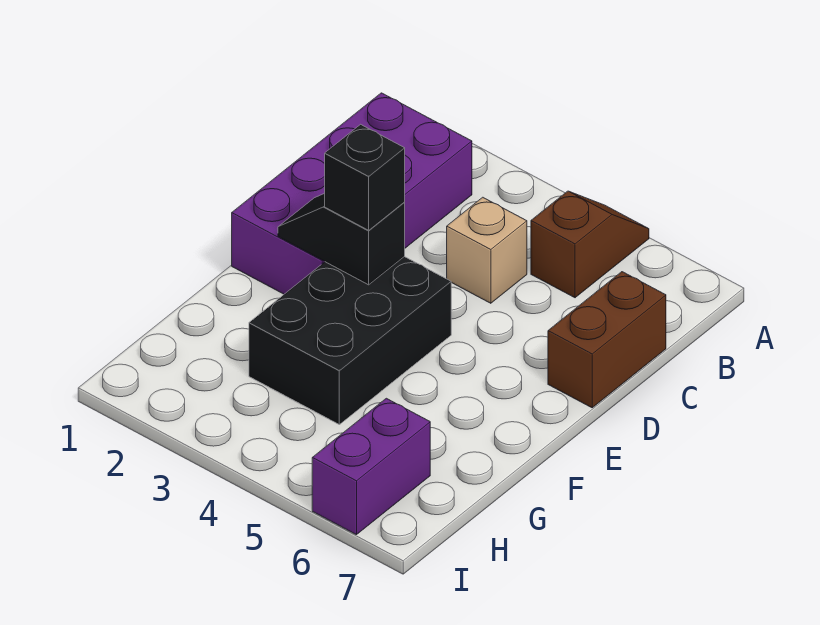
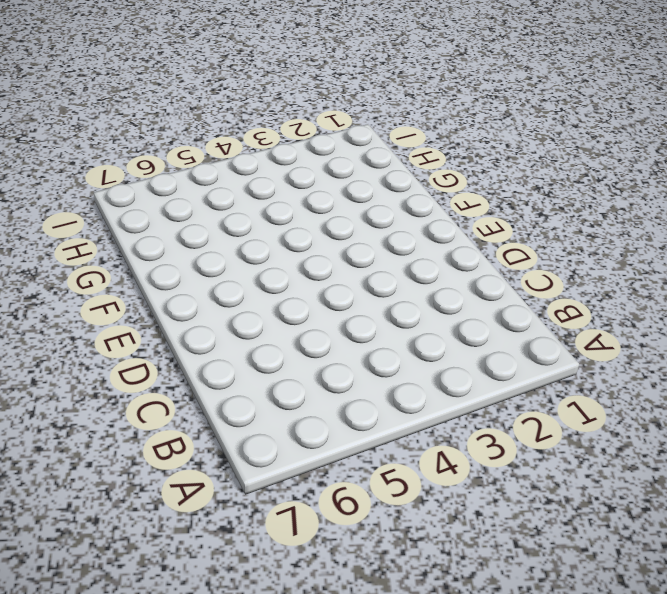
none -> brown 1x2 slope [531,191,649,298]
none -> purple 2x4 brick [232,93,472,294]

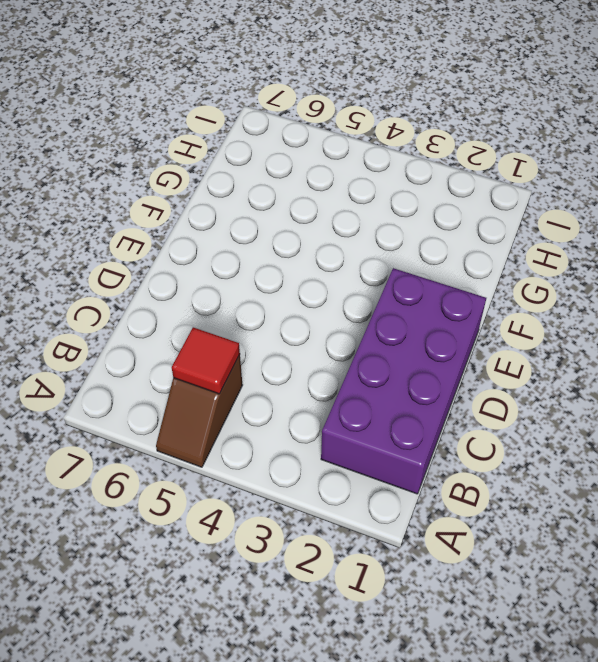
red 1x1 tile [172,327,240,394] -> none
none -> tan 1x1 brick [447,197,527,303]
none -> brown 1x2 brick [548,272,666,408]

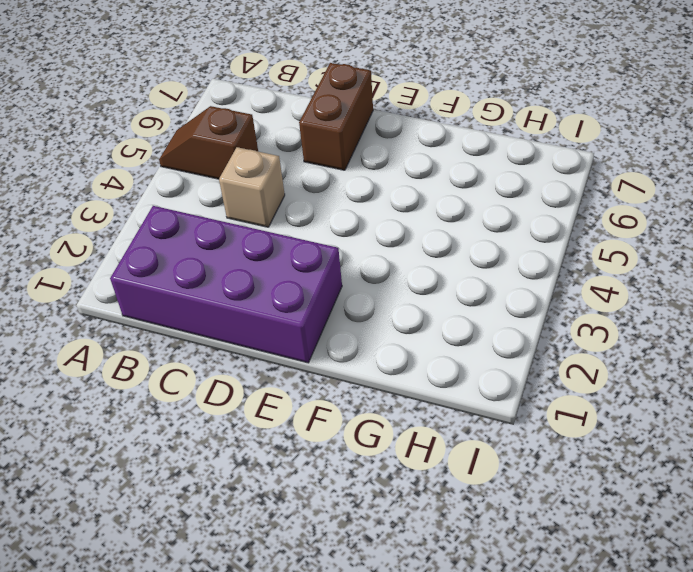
brown 1x2 brick [299,63,373,170] -> brown 1x2 brick turned to [548,272,666,408]
none -> black 2x3 brick [249,257,451,424]
none -> purple 1x2 brick [312,398,430,535]

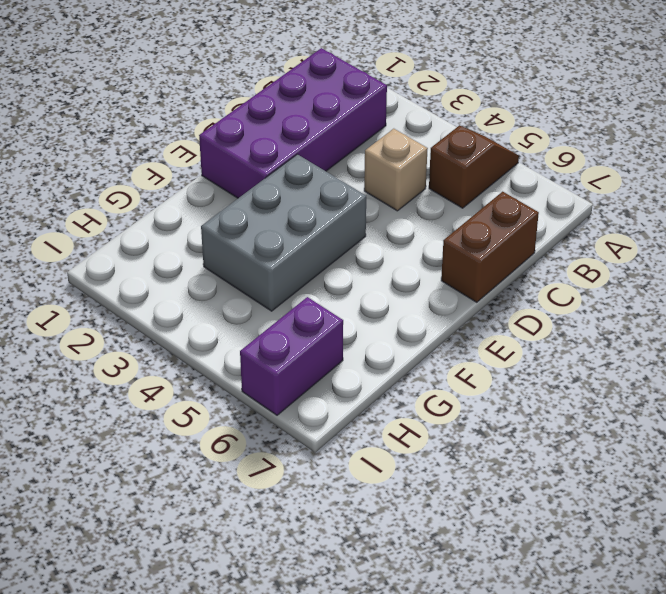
grey 2x3 brick [201,154,366,311] -> black 2x3 brick [249,257,451,424]
none -> black 1x2 slope [278,193,405,285]
none -> black 1x1 brick [325,124,405,230]

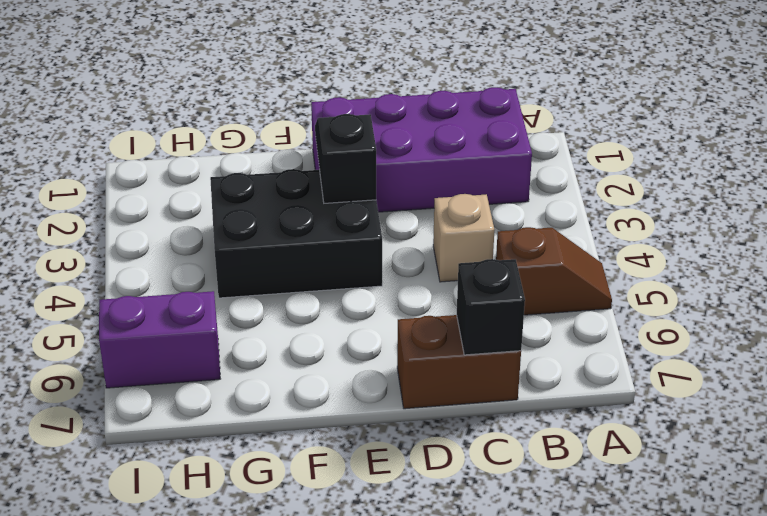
black 1x1 brick [457,259,525,355] -> black 1x1 brick moved to [325,124,405,230]

